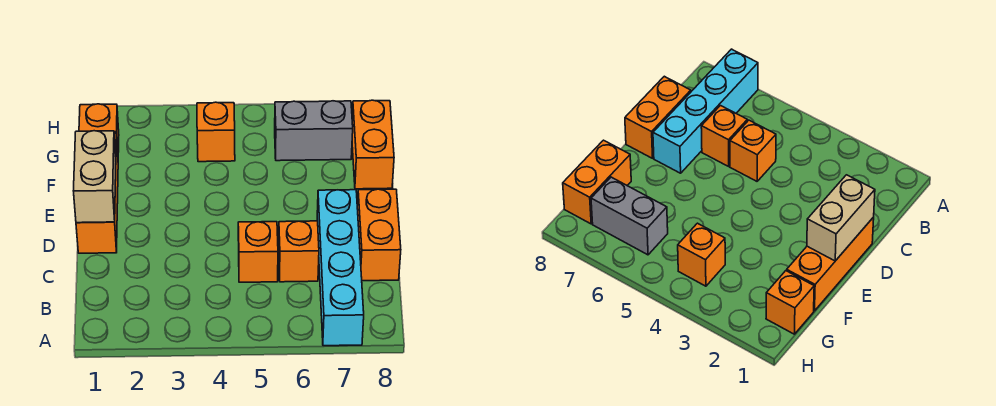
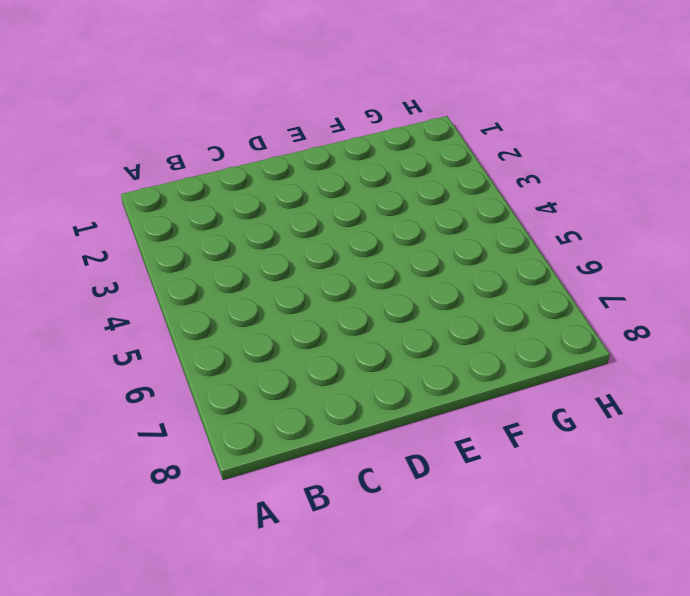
none -> cyan 1x4 brick [317,190,364,346]
none -> orange 1x1 brick [238,222,278,282]

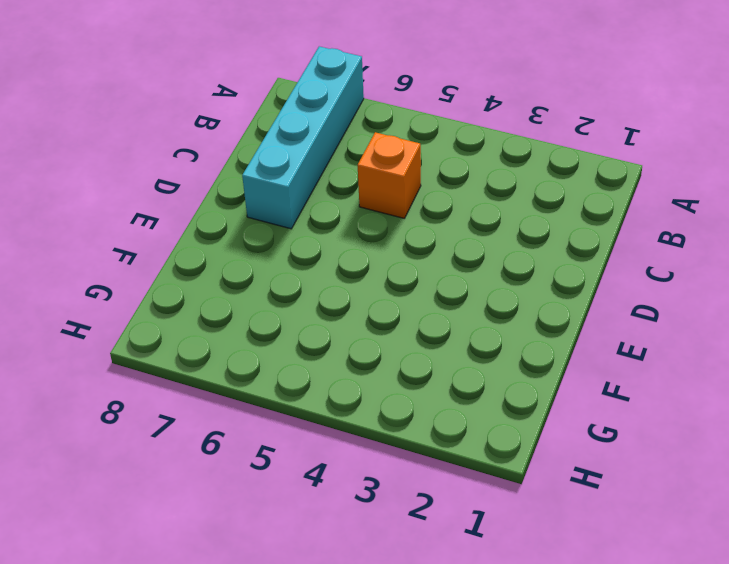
none -> orange 1x1 brick [279,221,319,282]
none -> orange 1x2 brick [357,189,401,281]

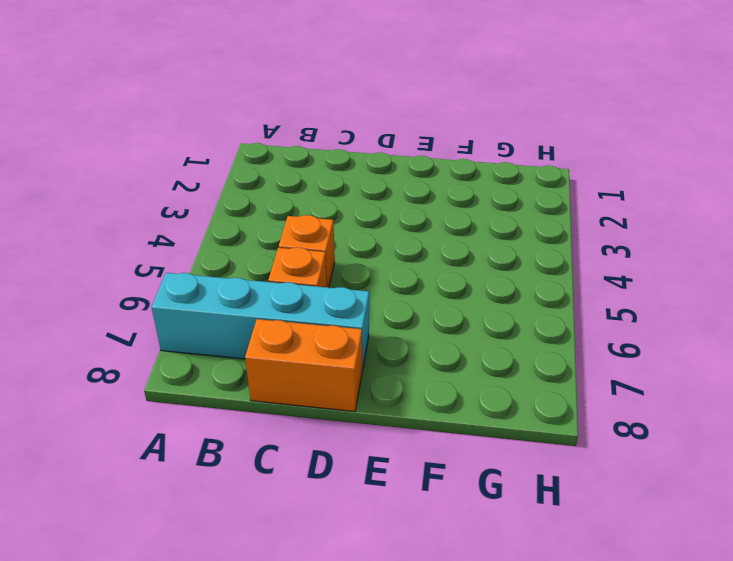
none -> orange 1x3 brick [76,133,118,253]
none -> orange 1x2 brick [352,100,394,189]

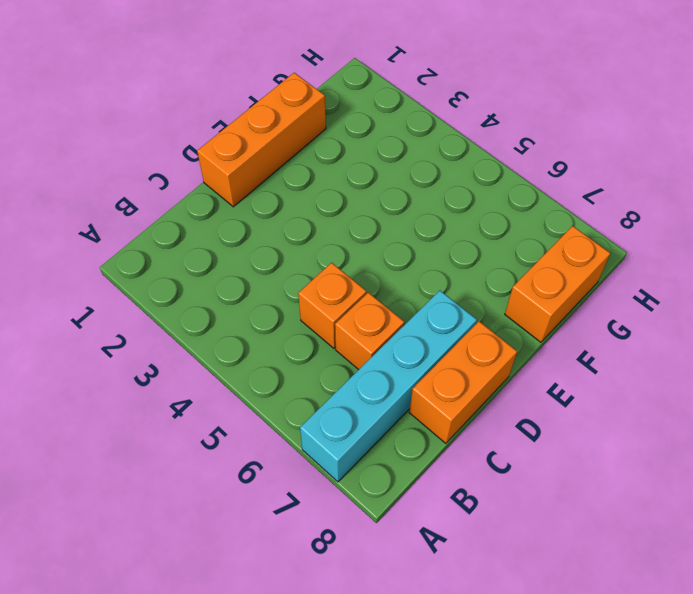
none -> orange 1x1 brick [79,104,119,152]
none -> orange 1x1 brick [197,102,235,162]

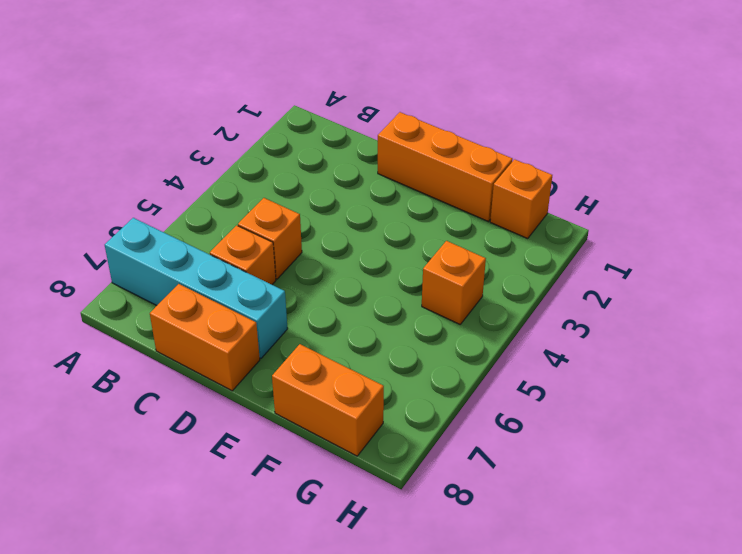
none -> grey 1x2 brick [275,101,353,161]
none -> tan 1x2 brick [73,131,116,223]

